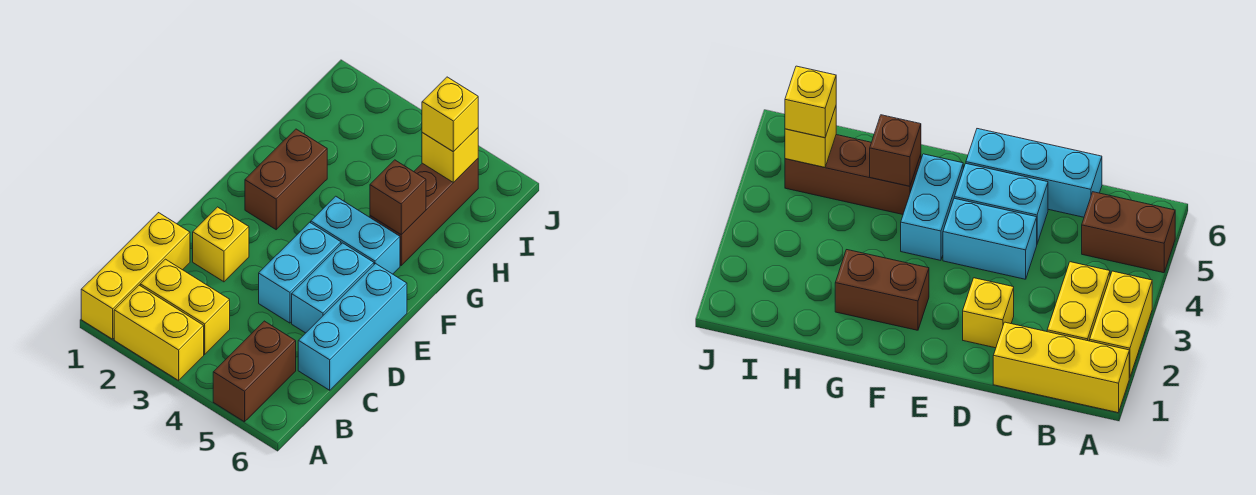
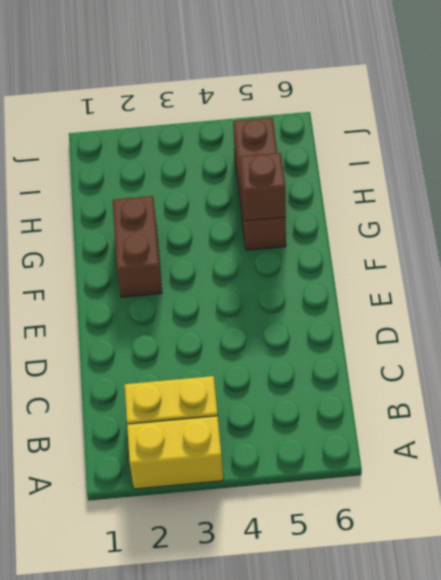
none -> yellow 1x3 brick [81,213,190,339]
none -> brown 1x2 brick [213,321,296,422]
none -> cyan 1x3 brick [298,264,407,390]

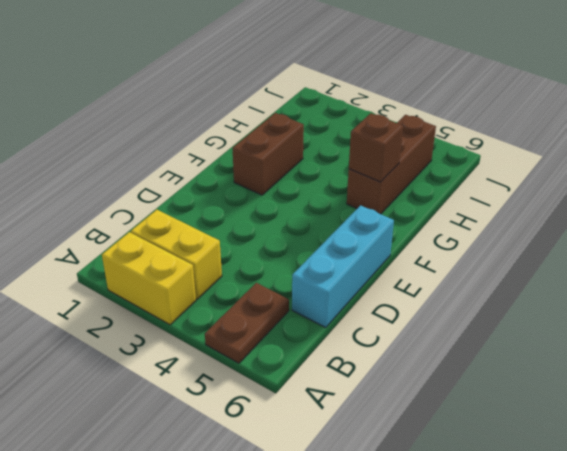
brown 1x2 plate [205,283,289,363] -> brown 1x2 brick [213,321,296,422]
none -> yellow 1x3 brick [81,213,190,339]
none -> yellow 1x1 brick [193,207,249,282]
none -> cyan 1x2 brick [259,222,341,323]

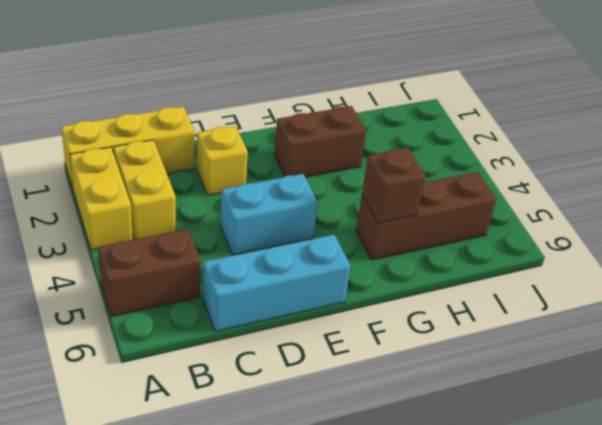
none -> cyan 1x2 brick [292,243,374,333]
none -> cyan 1x2 brick [311,196,400,274]
none -> yellow 1x1 brick [422,128,478,183]

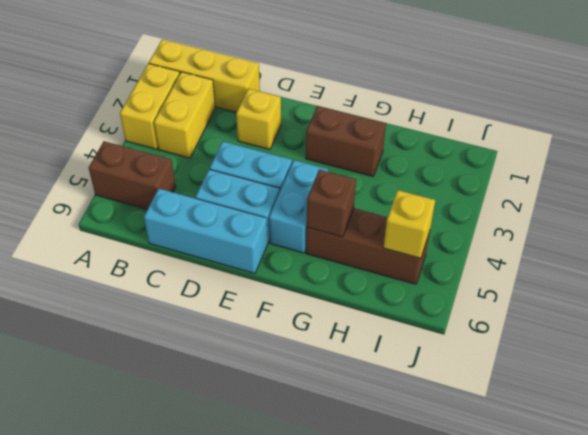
none -> yellow 1x1 brick [422,77,478,152]

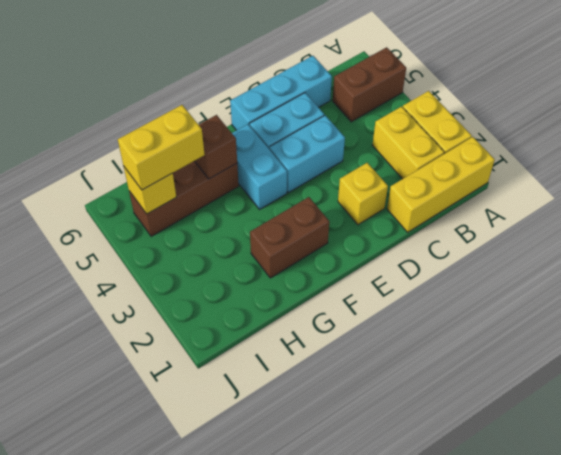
yellow 1x2 brick [118,105,205,190] -> yellow 1x1 brick [422,77,478,152]

